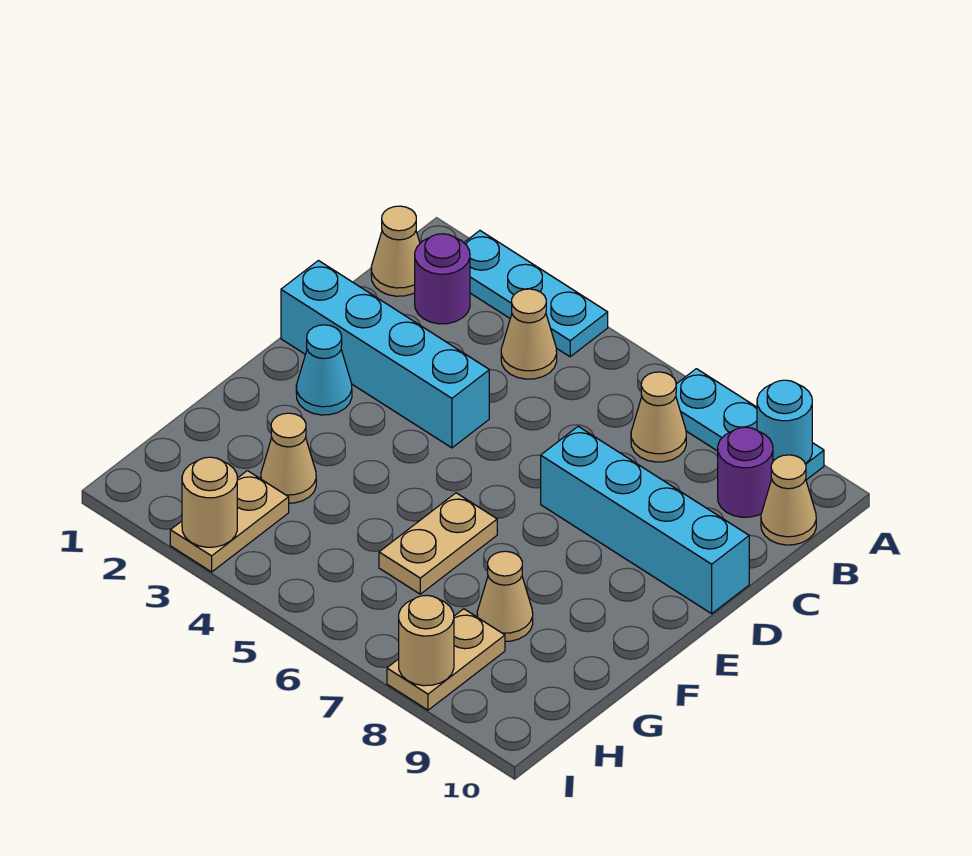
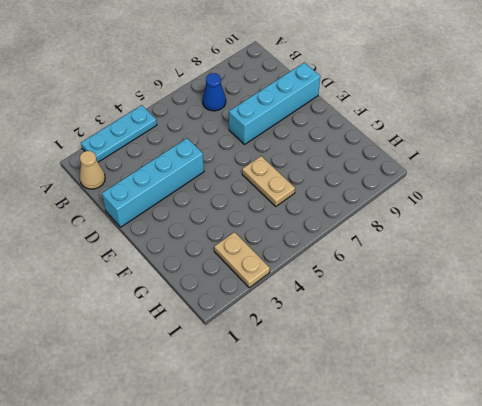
blue 1x1 cone [202,73,226,111] -> tan 1x1 cone [631,372,686,462]
none -> cyan 1x3 plate [676,369,824,480]
none -> purple 1x1 round brick [415,234,470,324]
none -> tan 1x1 cone [501,289,557,379]

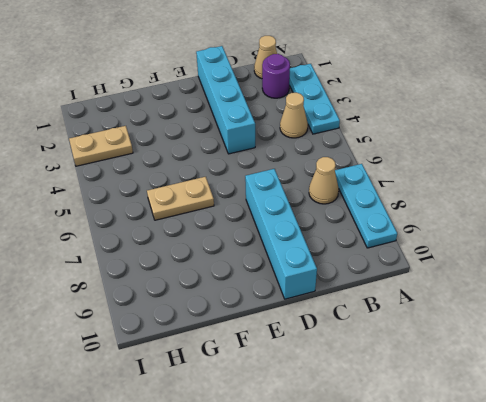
none -> purple 1x1 round brick [718,427,773,517]
none -> tan 1x1 cone [761,455,816,545]
none -> cyan 1x1 cone [296,325,352,415]

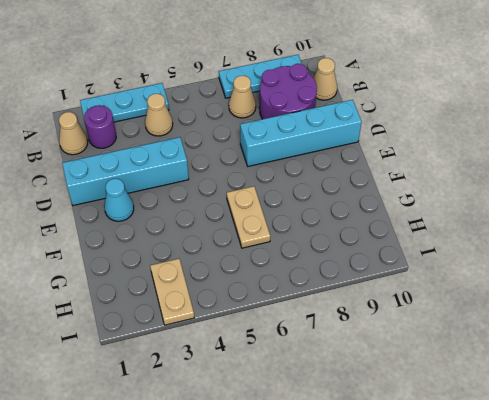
purple 2x2 round brick [259,64,317,119] -> purple 1x1 round brick [718,427,773,517]
none -> tan 1x1 cone [261,413,316,503]
none -> tan 1x1 cone [477,551,533,641]
none -> tan 1x2 plate [387,609,505,710]

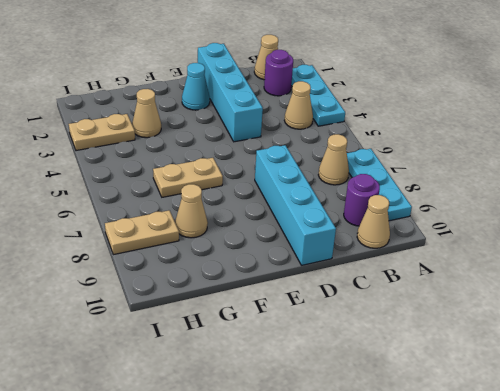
none -> cyan 1x1 round brick [757,380,812,464]
none -> tan 1x1 round brick [182,457,237,547]
none -> tan 1x1 round brick [399,595,454,686]

